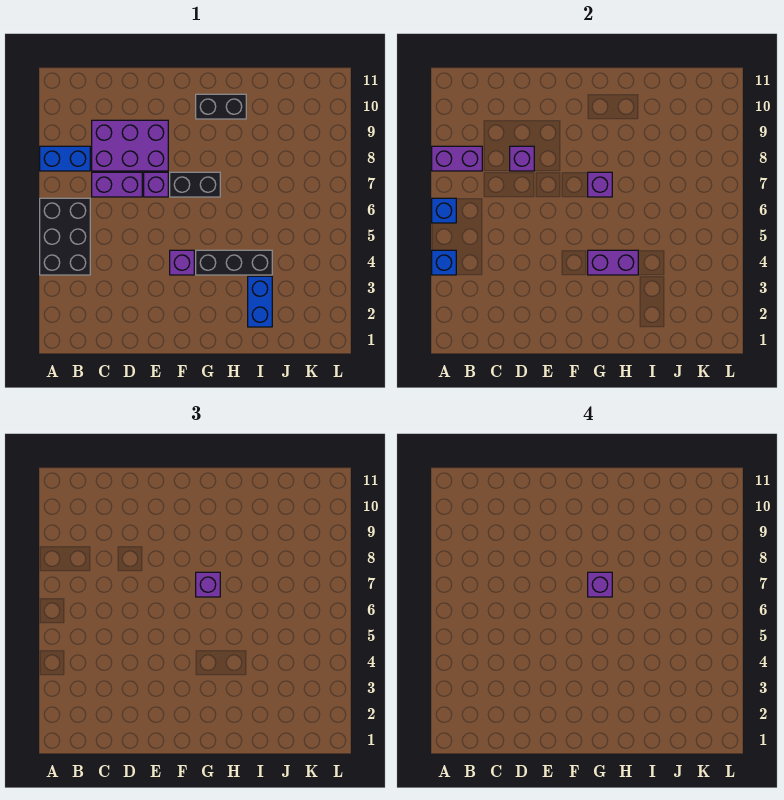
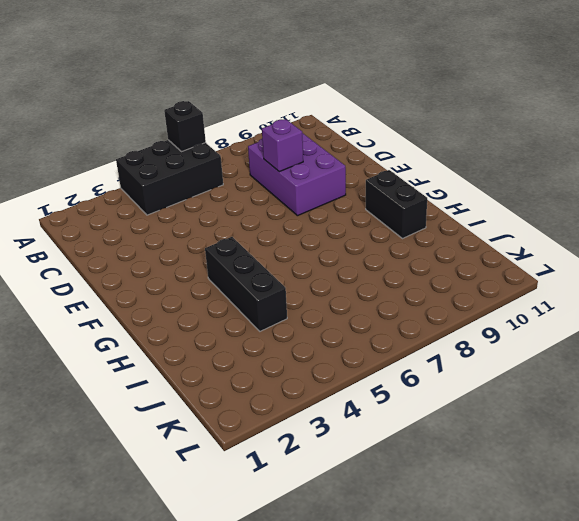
black 1x1 brick [164,101,206,152] -> blue 1x1 brick [432,198,456,223]
none -> blue 1x2 brick [40,146,90,171]
none -> purple 1x2 brick [92,172,142,197]
none -> purple 1x1 brick [144,172,168,197]

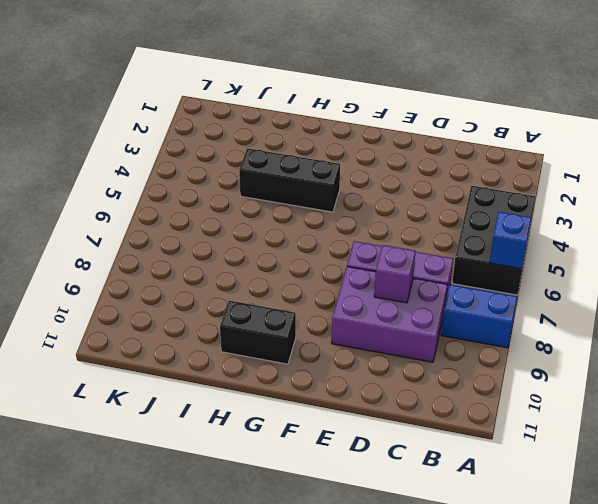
none -> purple 1x1 brick [170,250,194,275]
none -> black 1x2 brick [170,172,220,197]
none -> blue 1x2 brick [248,276,272,327]

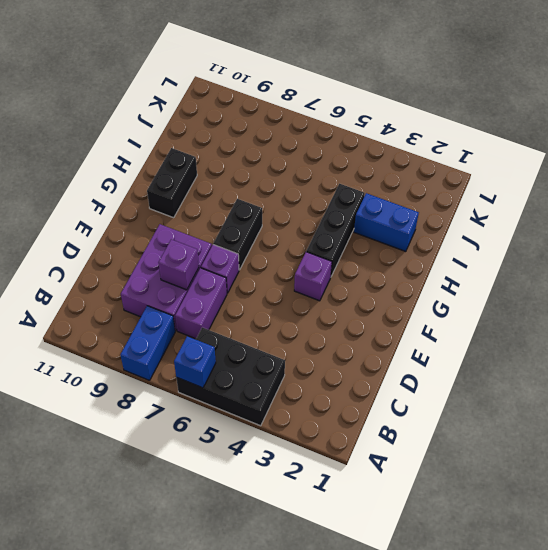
none -> blue 1x1 brick [432,250,456,275]
none -> purple 1x2 brick [432,146,482,171]
none -> purple 1x2 brick [588,250,638,275]

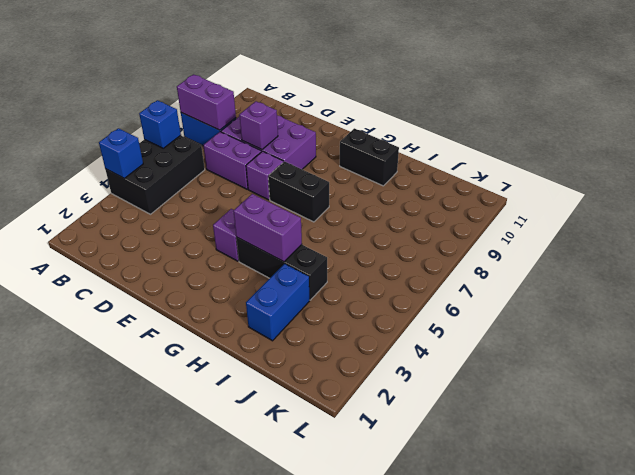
none -> purple 1x1 brick [588,172,612,197]
none -> purple 1x1 brick [196,572,220,597]
none -> purple 1x1 brick [588,572,612,597]

